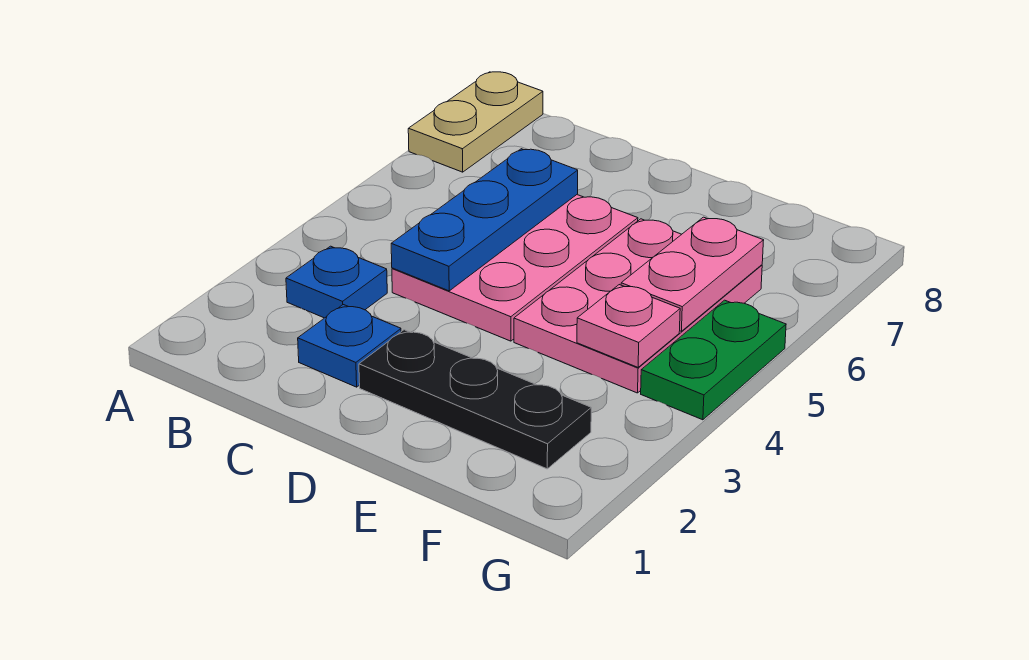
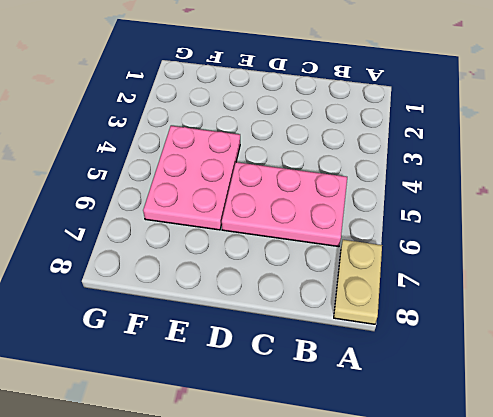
pink 2x3 plate [222,162,347,247] -> pink 2x3 plate turned to [392,195,638,341]
none -> blue 1x1 plate [286,246,387,318]
none -> blue 1x1 plate [298,305,401,387]

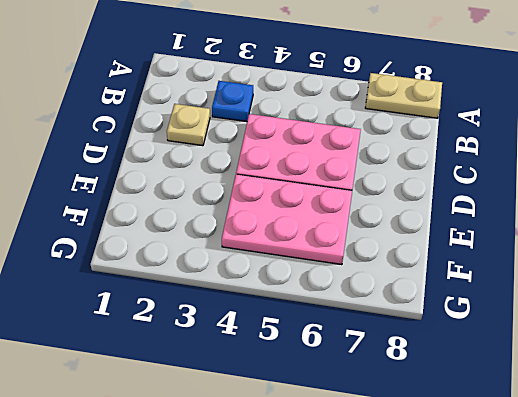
tan 1x1 plate [167,104,210,146] -> blue 1x1 plate [298,305,401,387]
none -> black 1x3 plate [359,330,591,469]
none -> green 1x2 plate [641,300,786,420]

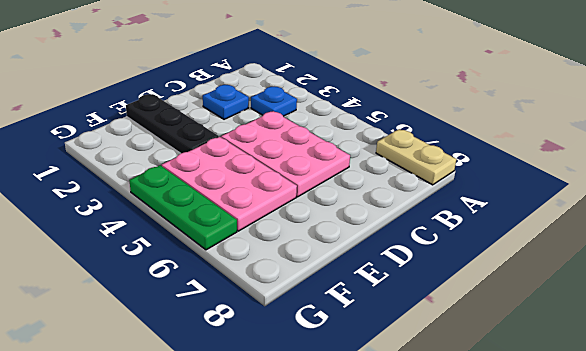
black 1x3 plate [126,94,219,153] -> black 1x3 plate turned to [359,330,591,469]
green 1x3 plate [129,165,237,250] -> green 1x2 plate [641,300,786,420]
none -> blue 1x3 plate [391,149,578,291]
none -> pink 1x1 plate [577,285,680,367]

